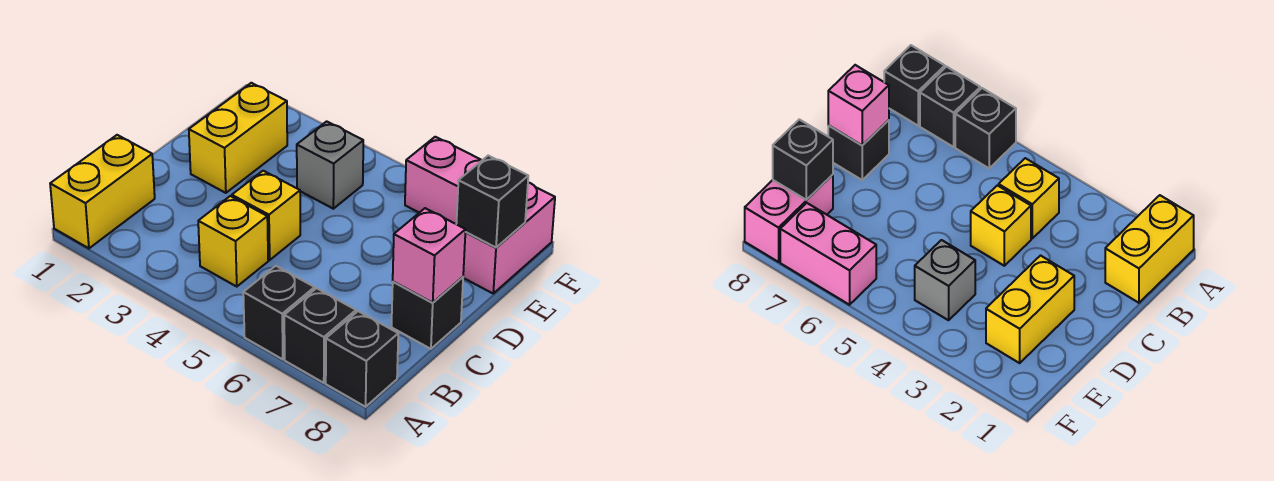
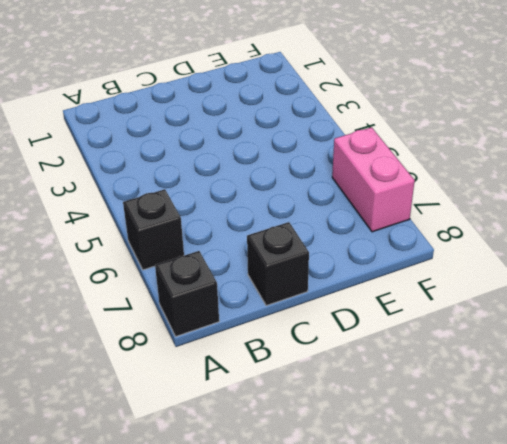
none -> yellow 1x2 brick [50,135,155,248]
none -> black 1x1 brick [284,288,356,383]
none -> yellow 1x1 brick [198,196,268,286]

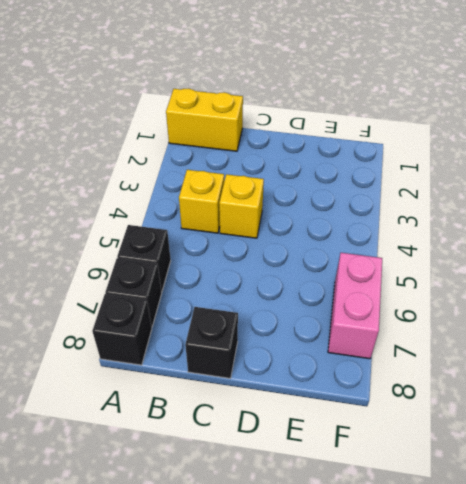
none -> yellow 1x2 brick [189,83,287,193]
none -> grey 1x1 brick [297,121,363,209]
none -> pink 1x2 brick [463,182,555,293]

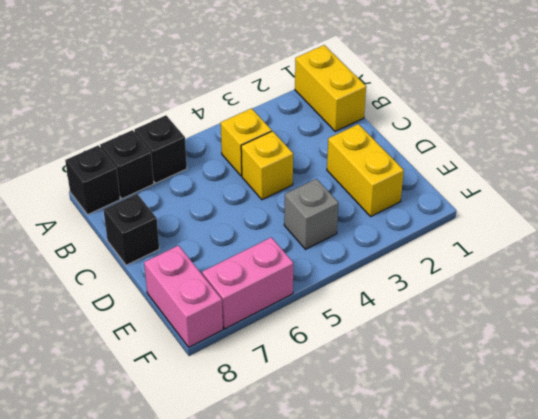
none -> pink 1x1 brick [393,208,466,303]
none -> black 1x1 brick [457,156,528,247]

